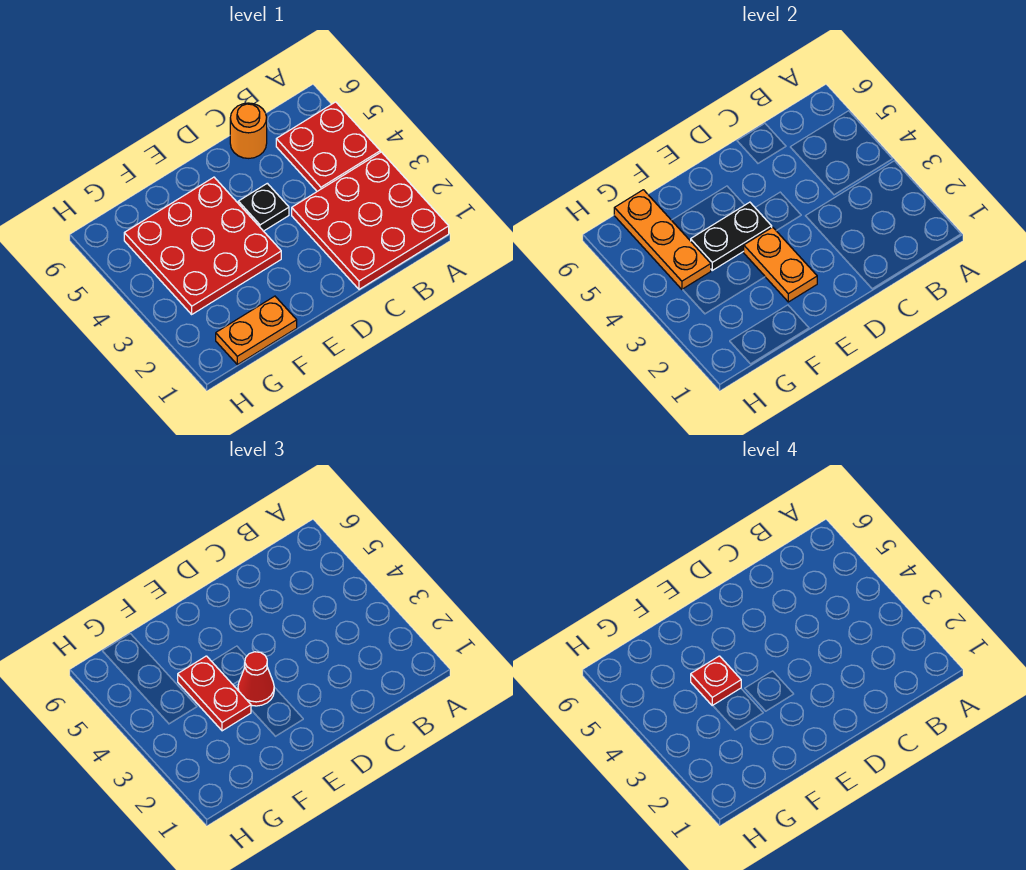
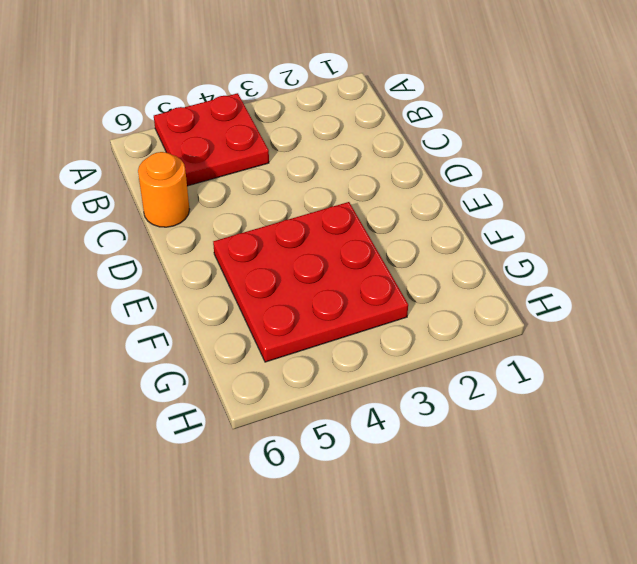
none -> red 3x3 plate [292,152,449,289]
none -> black 1x1 plate [238,183,289,231]
none -> orange 1x2 plate [216,296,297,365]

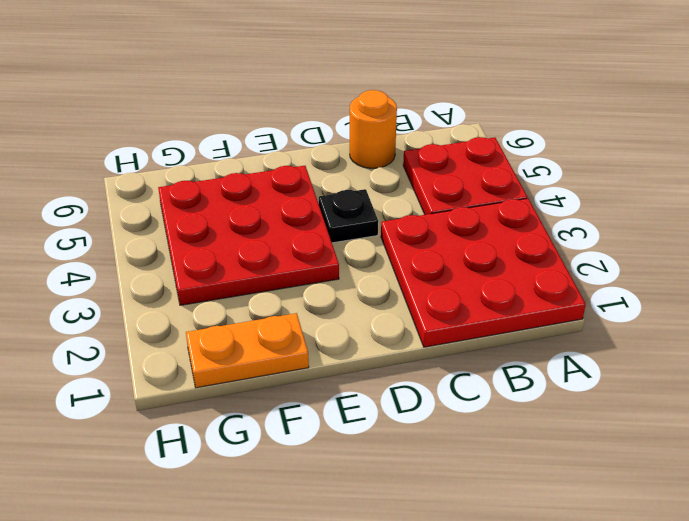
none -> orange 1x2 plate [744,227,817,302]
none -> black 1x2 plate [691,202,772,270]
none -> orange 1x3 plate [614,190,711,289]

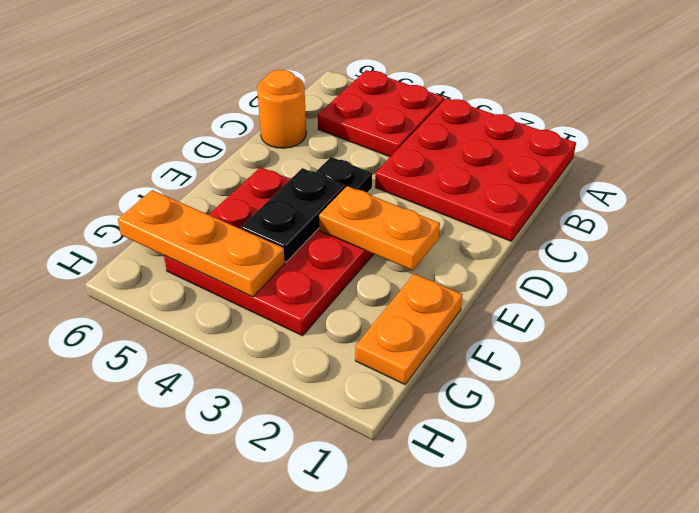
none -> red 1x1 cone [238,652,274,706]
none -> red 1x2 plate [178,656,251,731]
none -> red 1x1 plate [691,656,741,706]

